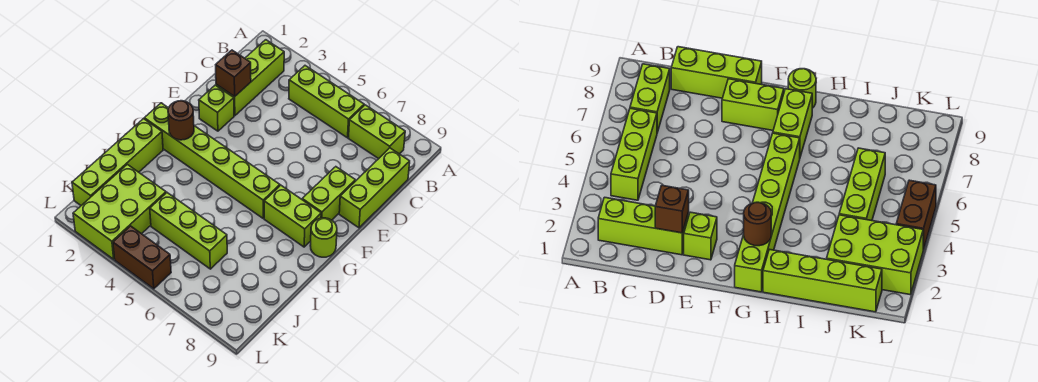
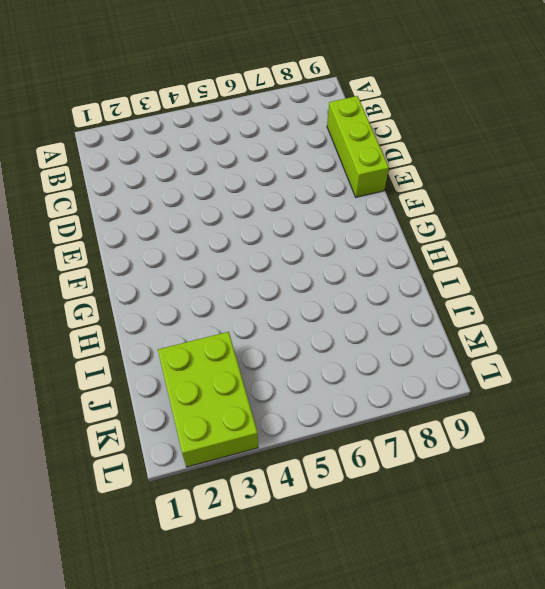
none -> lime 1x3 brick [216,40,284,116]
none -> lime 1x3 brick [289,66,364,138]
none -> lime 1x2 brick [348,105,405,159]

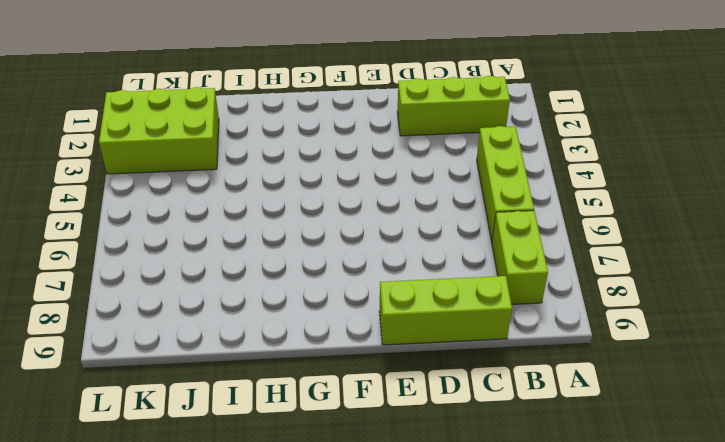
none -> lime 1x1 brick [199,85,234,131]
none -> lime 1x2 brick [302,167,355,220]
none -> lime 1x6 brick [144,103,280,218]

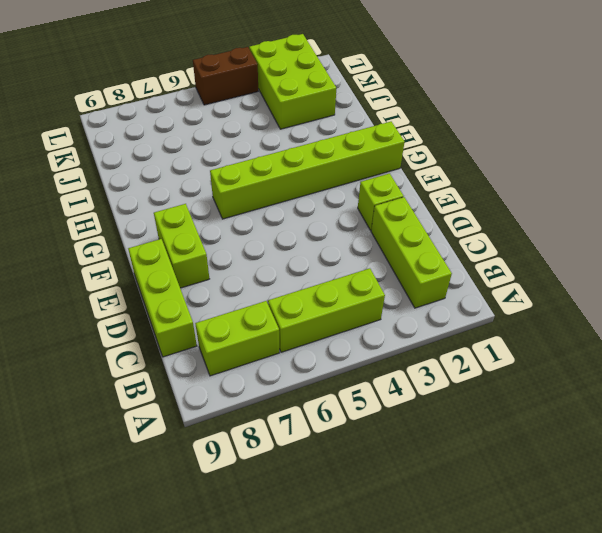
none -> lime 1x2 brick [264,185,321,247]
none -> lime 1x1 round brick [310,218,337,257]
none -> lime 1x4 brick [72,119,163,205]

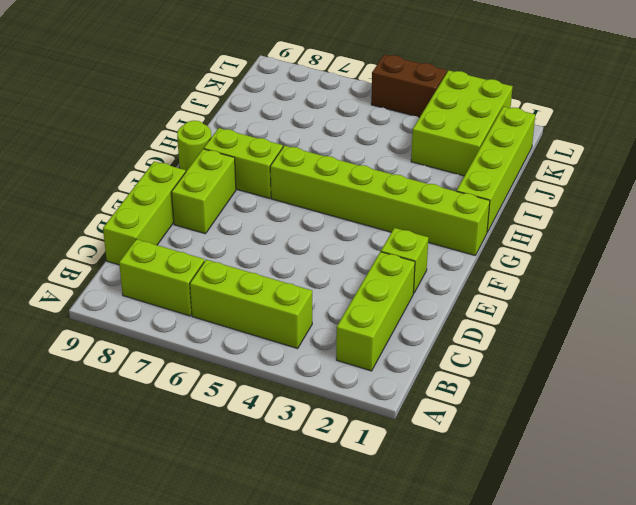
none -> lime 1x3 brick [150,193,227,269]
none -> brown 1x1 brick [216,50,251,97]
none -> brown 1x1 round brick [168,101,194,140]

